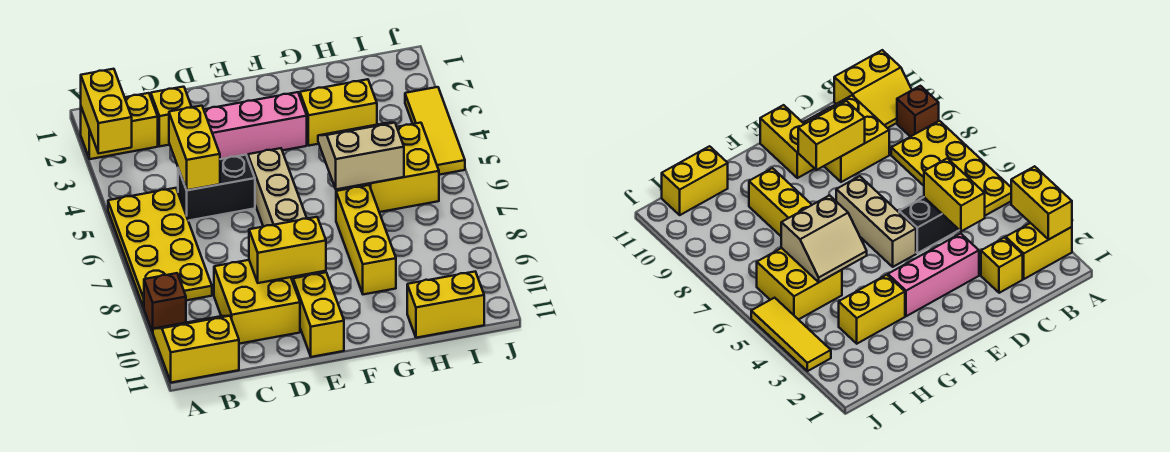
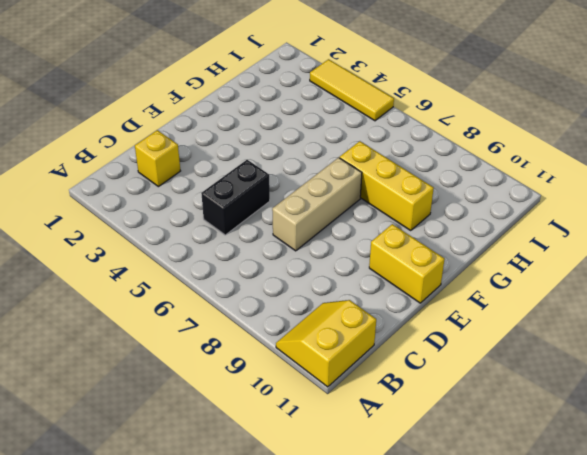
tan 1x3 brick [272,158,362,251] -> tan 1x3 brick turned to [248,148,307,227]
none -> yellow 1x2 brick [81,93,158,159]
none -> yellow 2x4 plate [108,188,212,308]
none -> brown 1x1 brick [144,273,186,332]

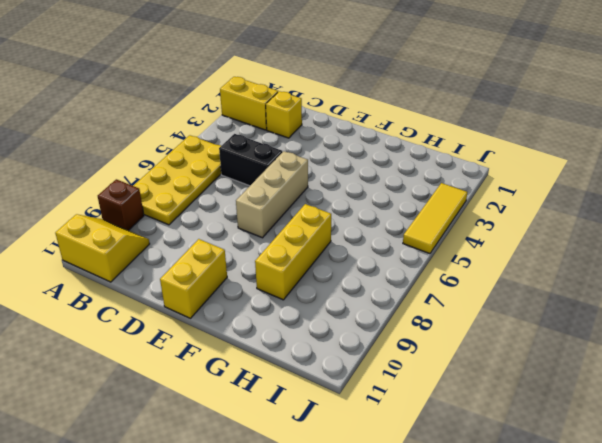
none -> yellow 2x2 brick [214,260,300,344]
none -> pink 1x3 brick [204,92,307,159]
none -> yellow 1x2 brick [300,79,377,146]

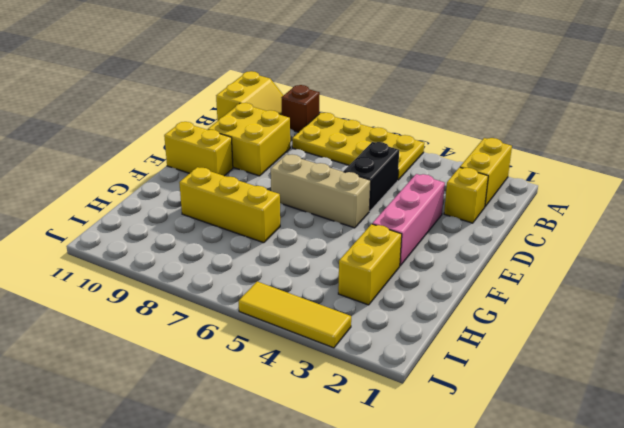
none -> yellow 2x2 brick [360,123,439,212]
none -> yellow 1x2 brick [407,272,484,338]
none -> yellow 1x2 brick [81,69,132,153]

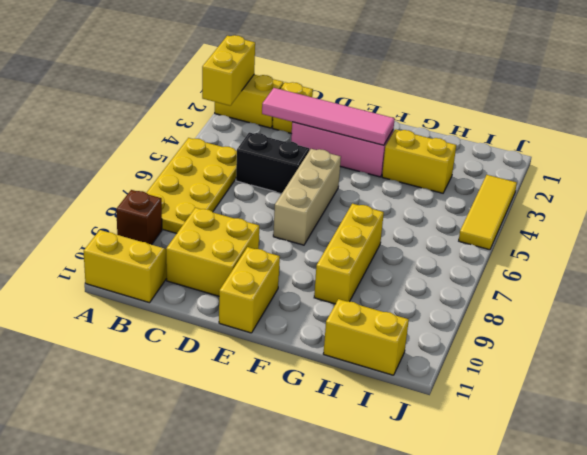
pink 1x4 tile [262,88,395,145] -> none
none -> yellow 2x2 brick [360,123,439,212]
none -> yellow 1x2 brick [169,106,220,190]
none -> yellow 1x2 brick [249,217,326,283]

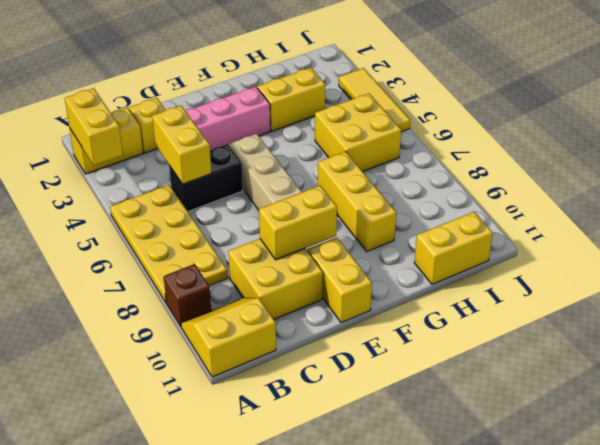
none -> tan 2x2 slope [318,123,404,189]

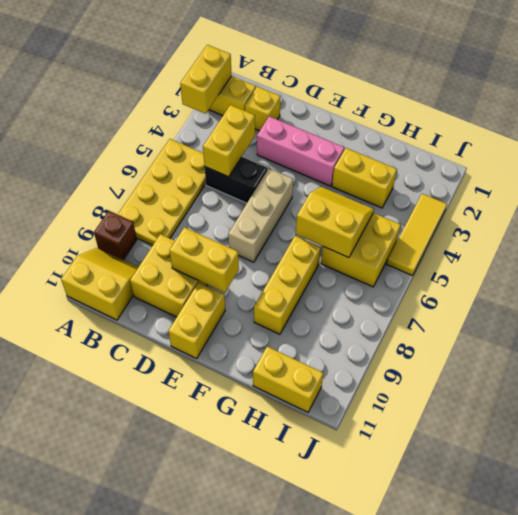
yellow 2x2 slope [296,187,374,258] -> tan 2x2 slope [318,123,404,189]

